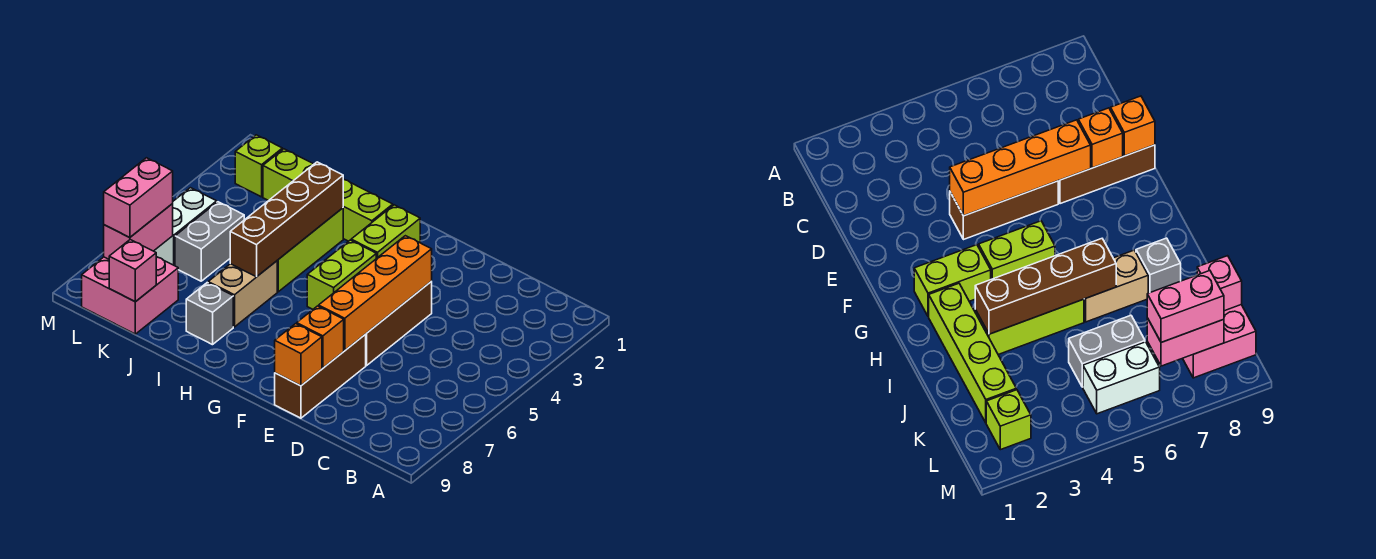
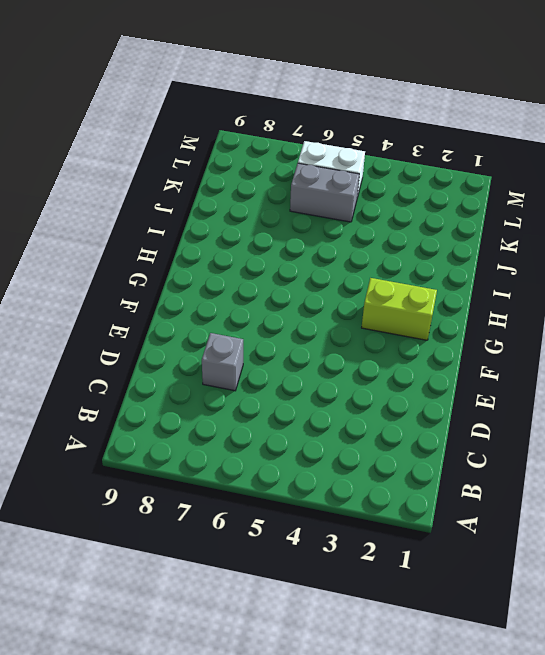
grey 1x1 brick [202,333,243,391] -> grey 1x1 brick moved to [186,283,233,345]
none -> brown 1x3 brick [366,282,432,365]
none -> brown 1x3 brick [275,334,366,418]
none -> lime 1x2 brick [307,240,376,309]

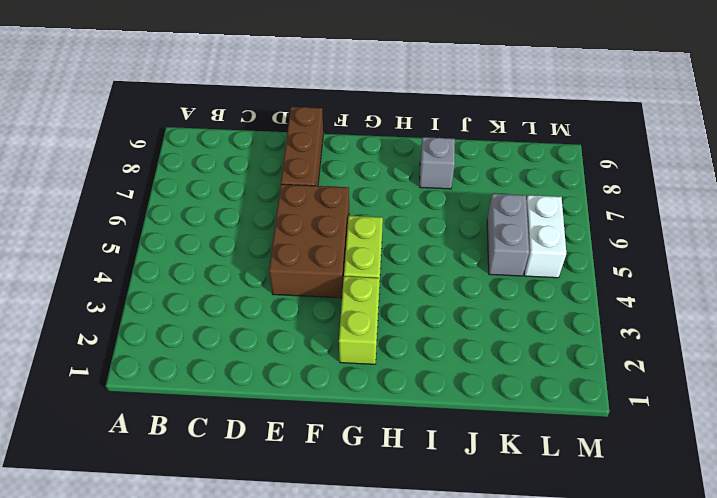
brown 2x3 brick [269,184,349,298] -> brown 1x3 brick [366,282,432,365]
none -> lime 1x4 brick [263,149,393,241]
none -> lime 1x3 brick [277,208,343,292]
none -> tan 1x2 brick [208,261,277,327]

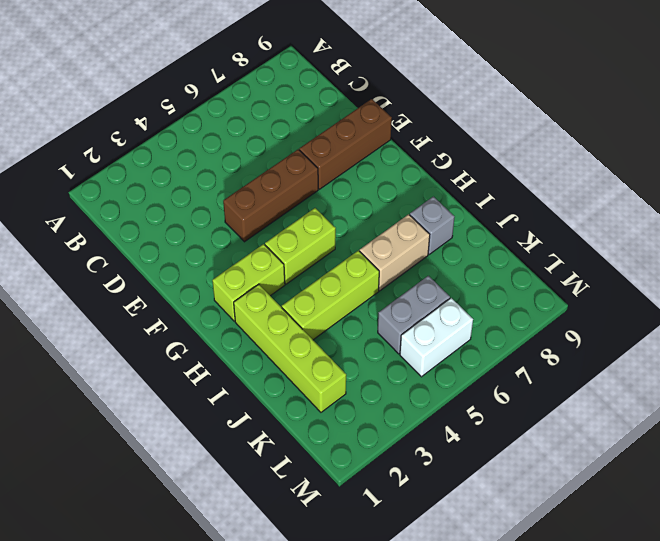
none -> pink 2x2 brick [82,257,178,334]
none -> lime 1x1 brick [235,135,282,197]
none -> orange 1x4 brick [319,236,432,350]

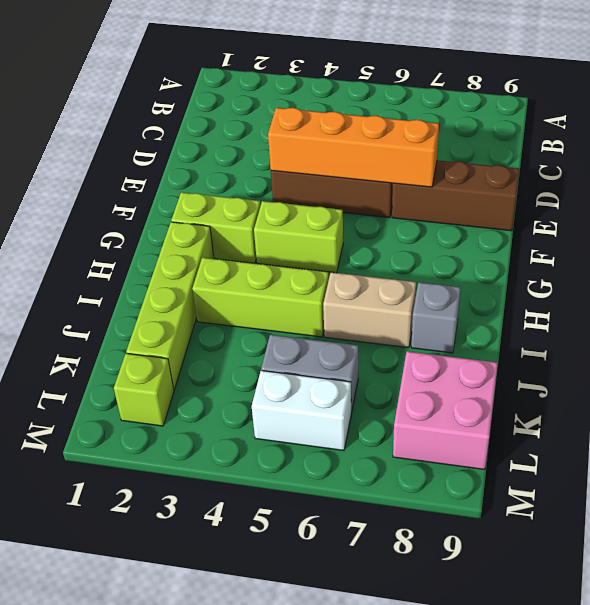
none -> orange 1x1 brick [297,306,344,368]
none -> orange 1x1 brick [275,324,322,386]
none -> brown 1x4 brick [230,162,343,277]

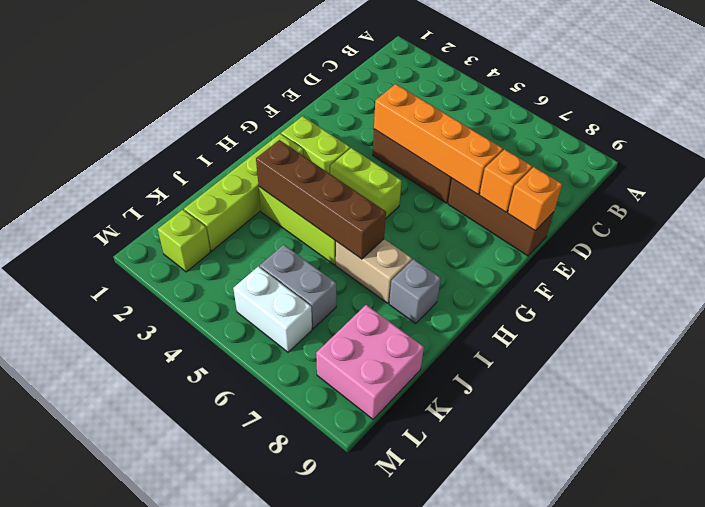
none -> pink 1x1 brick [109,240,156,302]
none -> pink 1x2 brick [104,204,173,259]
none -> pink 1x2 brick [104,158,173,238]

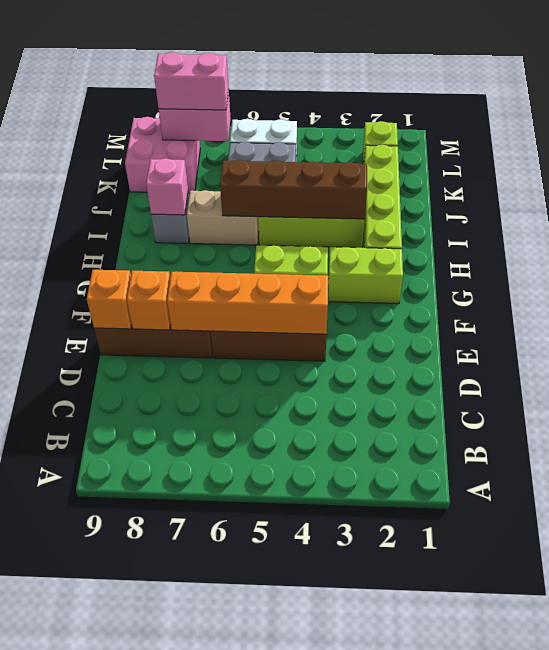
pink 1x1 brick [146,158,188,215] -> pink 1x1 brick moved to [109,240,156,302]

